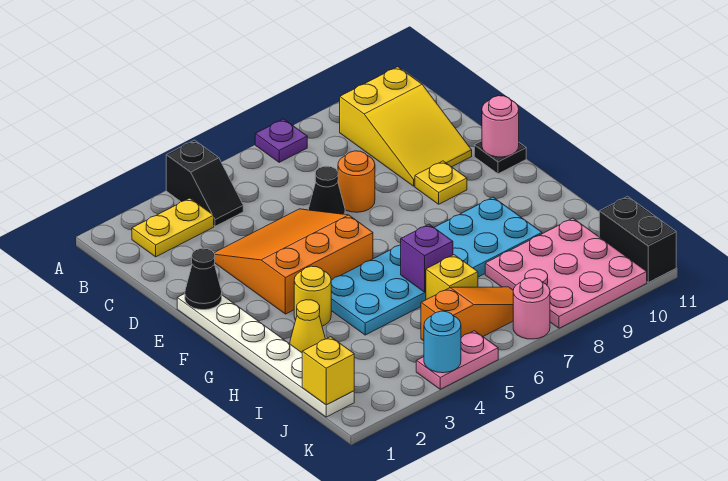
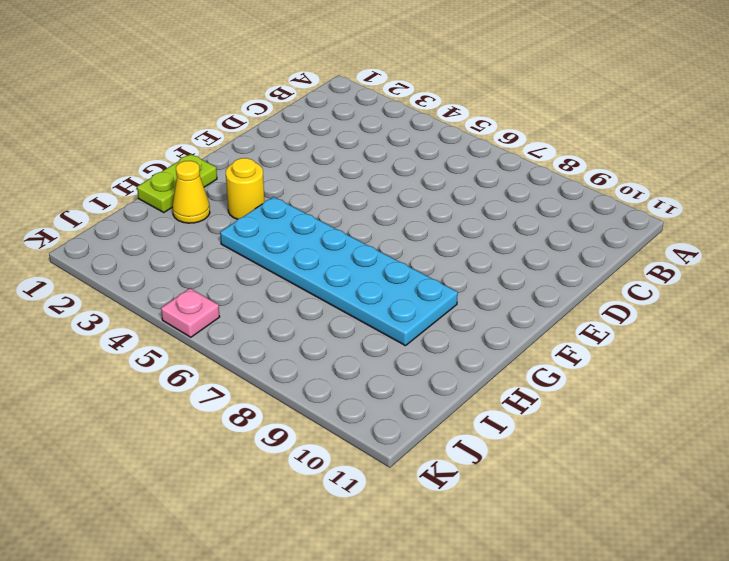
lime 1x2 plate [137,154,217,213] -> white 1x6 plate [177,294,354,417]
pink 1x1 plate [161,288,220,337] -> pink 1x2 plate [416,331,498,389]
none -> black 1x2 slope [166,140,243,226]
none -> purple 1x1 plate [255,119,307,162]
none -> yellow 1x2 plate [132,198,214,257]

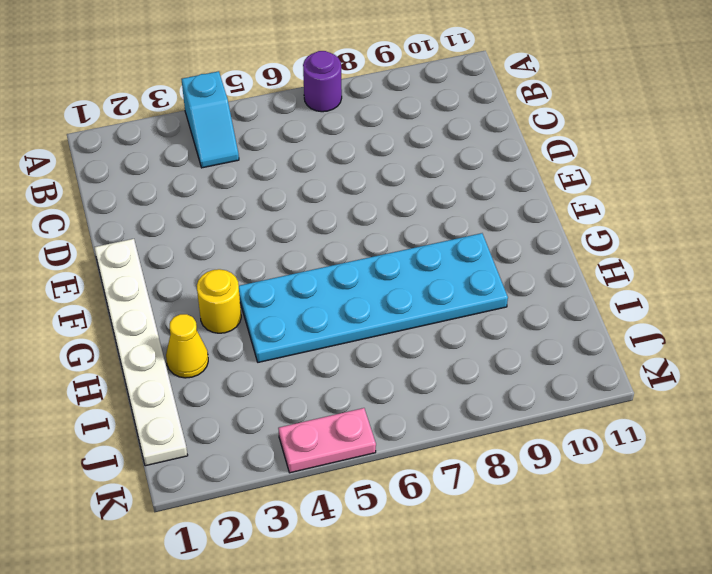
cyan 1x2 slope [182,71,239,168] -> black 1x2 slope [166,140,243,226]
purple 1x1 round brick [303,51,342,112] -> purple 1x1 plate [255,119,307,162]
none -> yellow 1x2 plate [132,198,214,257]
none -> yellow 2x3 slope [340,67,472,186]
none -> orange 3x3 slope [214,209,373,314]

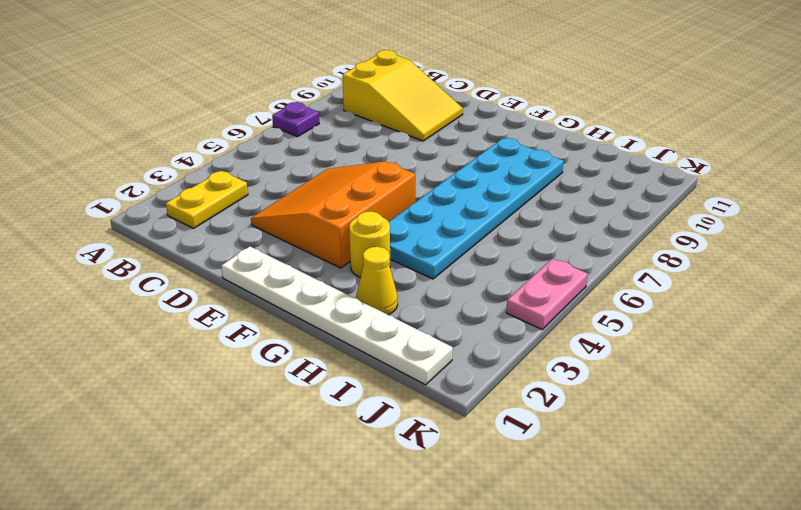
none -> black 1x2 slope [166,140,243,226]
none -> black 1x1 cone [309,166,345,214]
none -> orange 1x1 round brick [338,151,375,212]

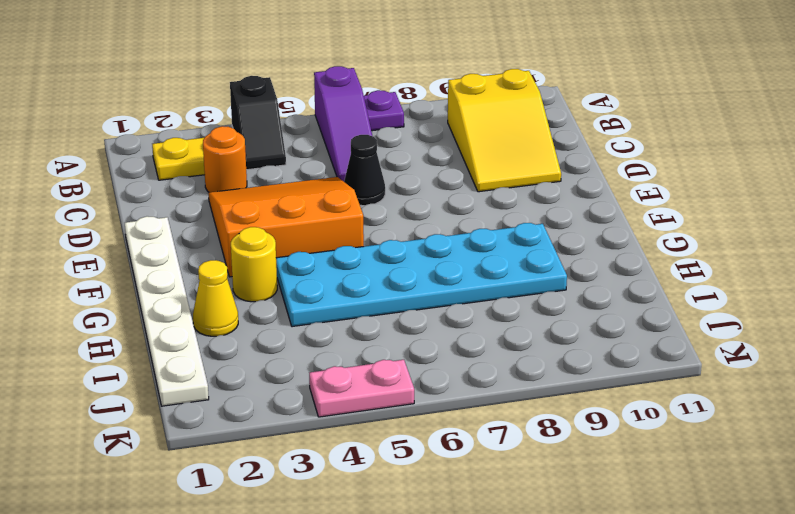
purple 1x3 slope [314,66,372,181] -> none
orange 1x1 round brick [203,126,247,192] -> orange 1x1 round brick moved to [338,151,375,212]
none -> yellow 1x1 plate [415,161,467,204]
none -> black 1x1 plate [474,141,526,174]
none -> yellow 1x1 brick [426,255,478,300]

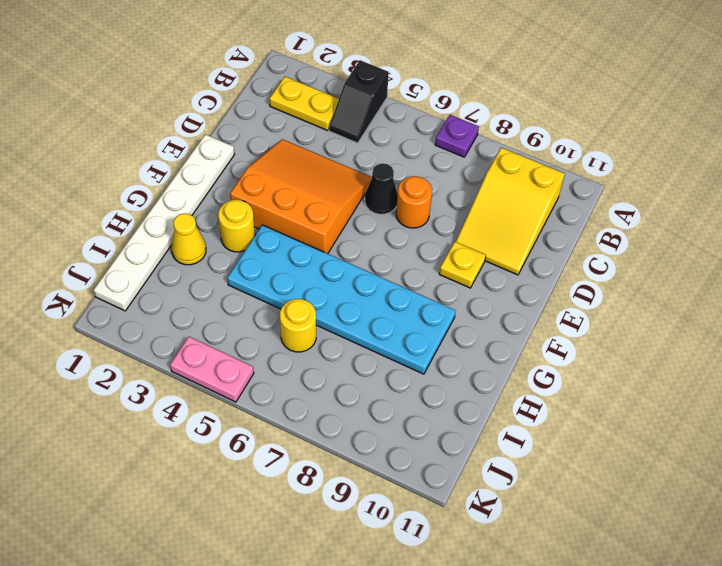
yellow 1x1 round brick [280,299,316,352] -> yellow 1x1 brick [426,255,478,300]
none -> black 1x1 plate [474,141,526,174]
none -> pink 3x3 plate [485,218,647,328]
none -> orange 1x3 slope [421,287,513,341]

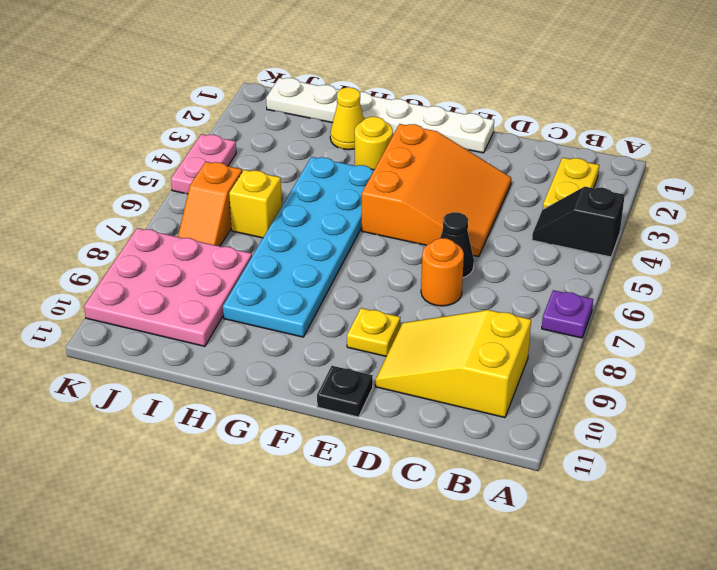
orange 1x2 slope [178,162,242,246] -> orange 1x3 slope [421,287,513,341]
none -> black 1x2 brick [599,196,676,282]
none -> pink 1x1 round brick [513,278,550,339]
none -> black 1x1 cone [185,248,222,310]

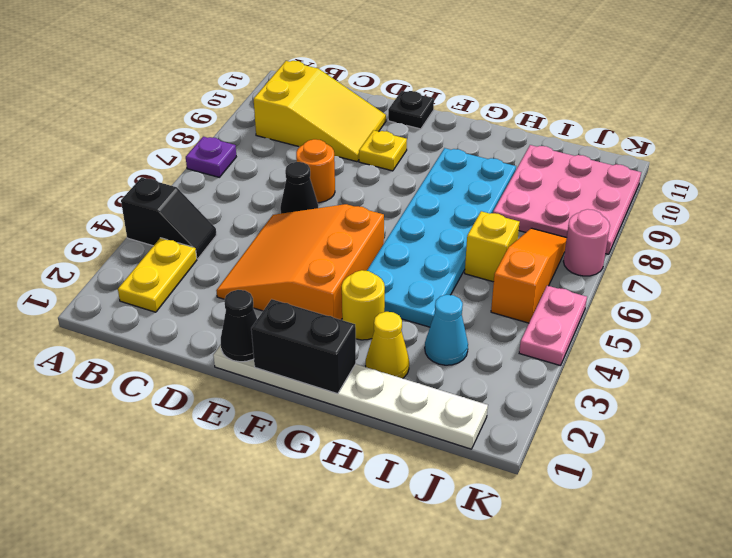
black 1x2 brick [251,299,356,394] -> black 1x2 brick moved to [599,196,676,282]
cyan 1x1 cone [425,295,468,365] -> none
none -> pink 1x1 round brick [482,96,519,157]
none -> purple 1x1 brick [401,224,453,292]
none -> yellow 1x1 brick [302,337,354,405]

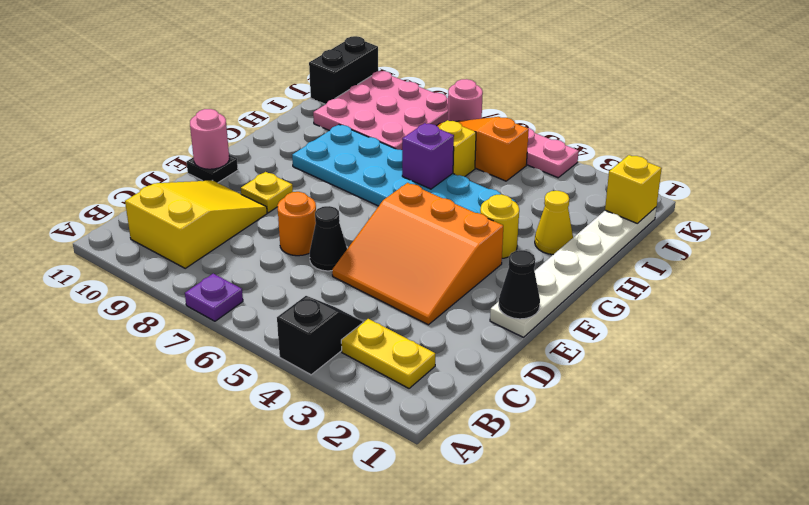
none -> cyan 1x1 round brick [424,311,461,373]

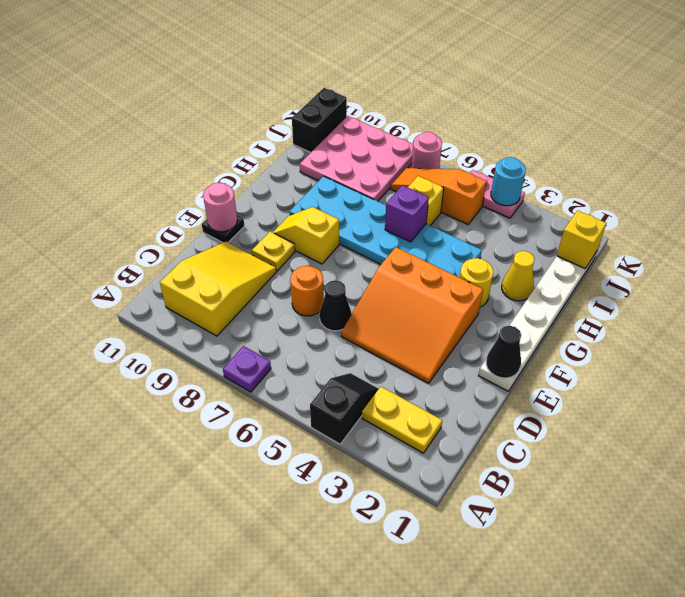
yellow 1x2 slope [273,207,339,264] -> none

